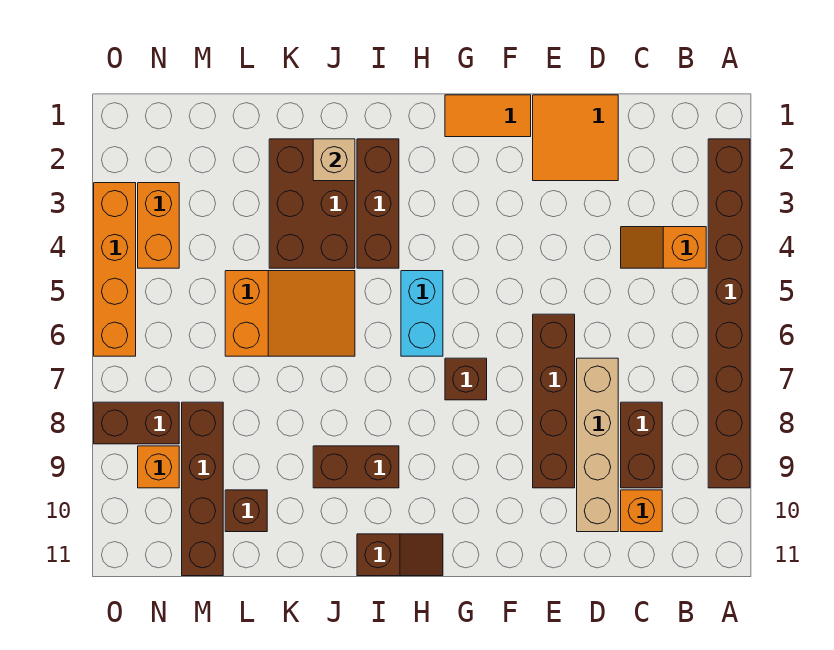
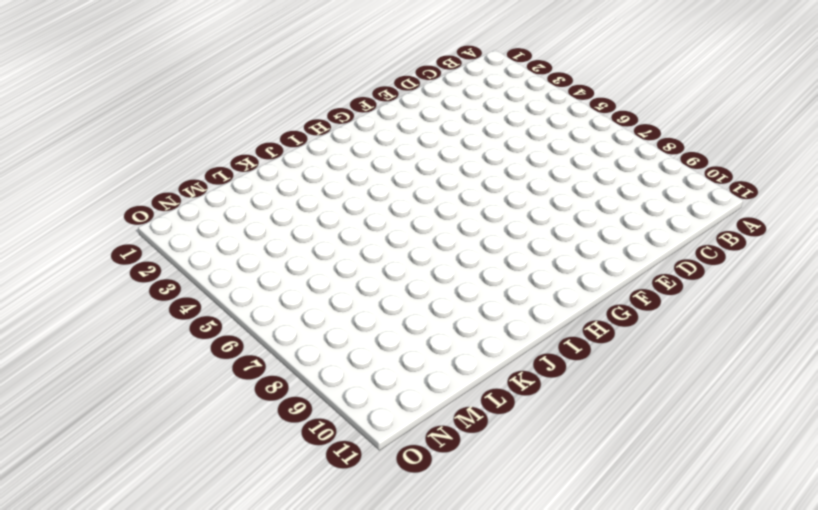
none -> brown 1x8 brick [708,139,750,488]
none -> orange 1x2 slope [621,227,706,268]
none -> brown 1x2 brick [621,402,662,488]

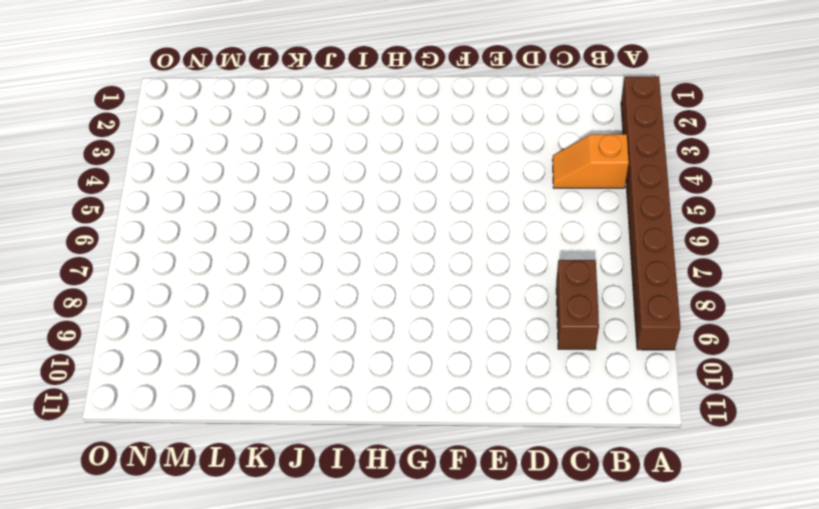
none -> orange 1x1 brick [621,490,662,532]
none -> orange 2x2 tile [533,95,618,181]
none -> tan 1x4 brick [577,358,618,532]

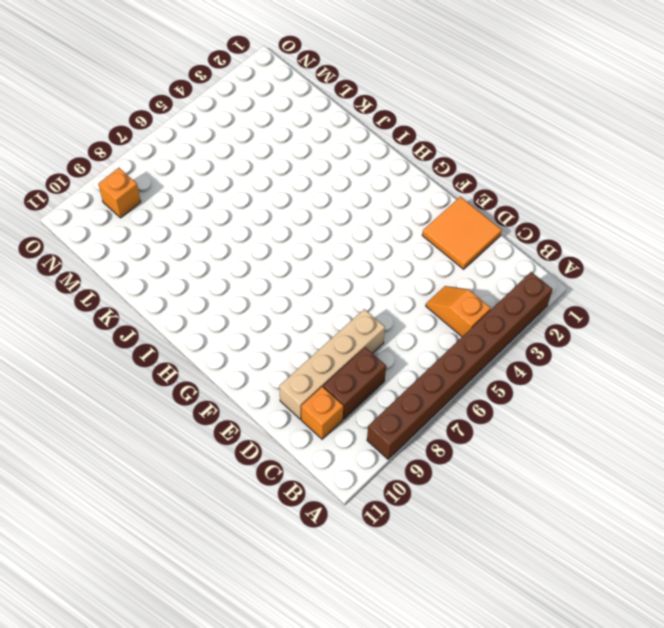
none -> brown 1x4 brick [533,314,575,488]
none -> orange 1x2 tile [445,95,531,137]
none -> brown 1x1 brick [445,358,487,400]

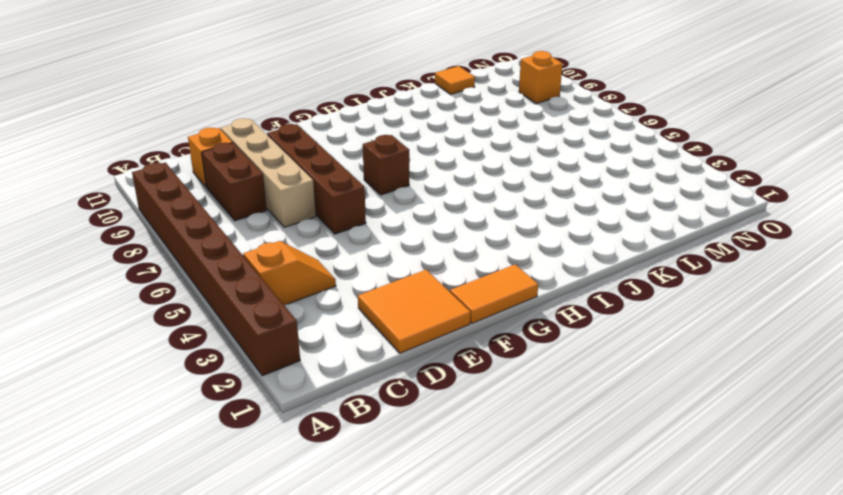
orange 1x1 tile [435,66,475,94] -> none
none -> cyan 1x2 brick [401,271,443,356]
none -> brown 1x2 slope [357,534,443,576]
none -> brown 1x3 brick [357,139,399,268]

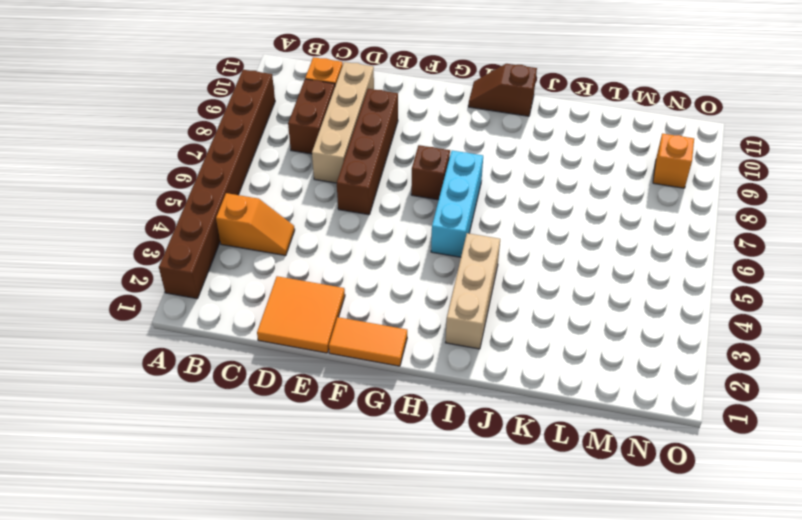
cyan 1x3 brick [431,151,483,257] -> cyan 1x2 brick [401,271,443,356]
tan 1x3 brick [445,233,500,349] -> brown 1x3 brick [357,139,399,268]
none -> brown 1x2 brick [313,446,399,488]
none -> brown 2x3 brick [269,139,355,268]
none -> orange 2x3 slope [225,271,355,356]

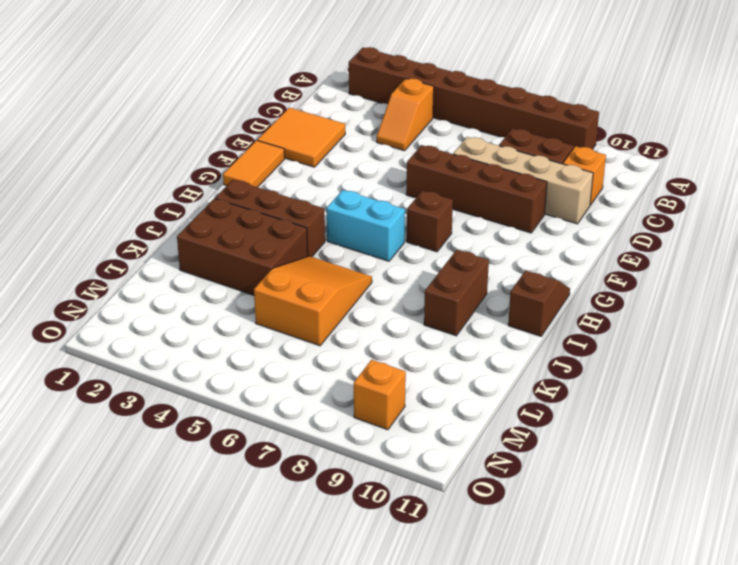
none -> brown 1x1 brick [225,490,267,532]
none -> brown 1x4 brick [182,402,223,576]
none -> orange 1x2 brick [138,183,179,268]

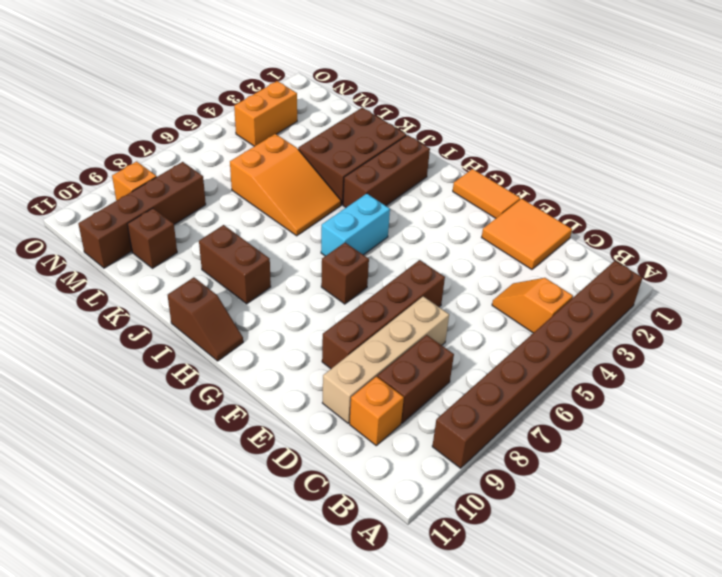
none -> brown 1x2 brick [94,402,179,444]
none -> orange 1x4 brick [94,183,136,356]
none -> tan 1x1 brick [313,139,355,181]

